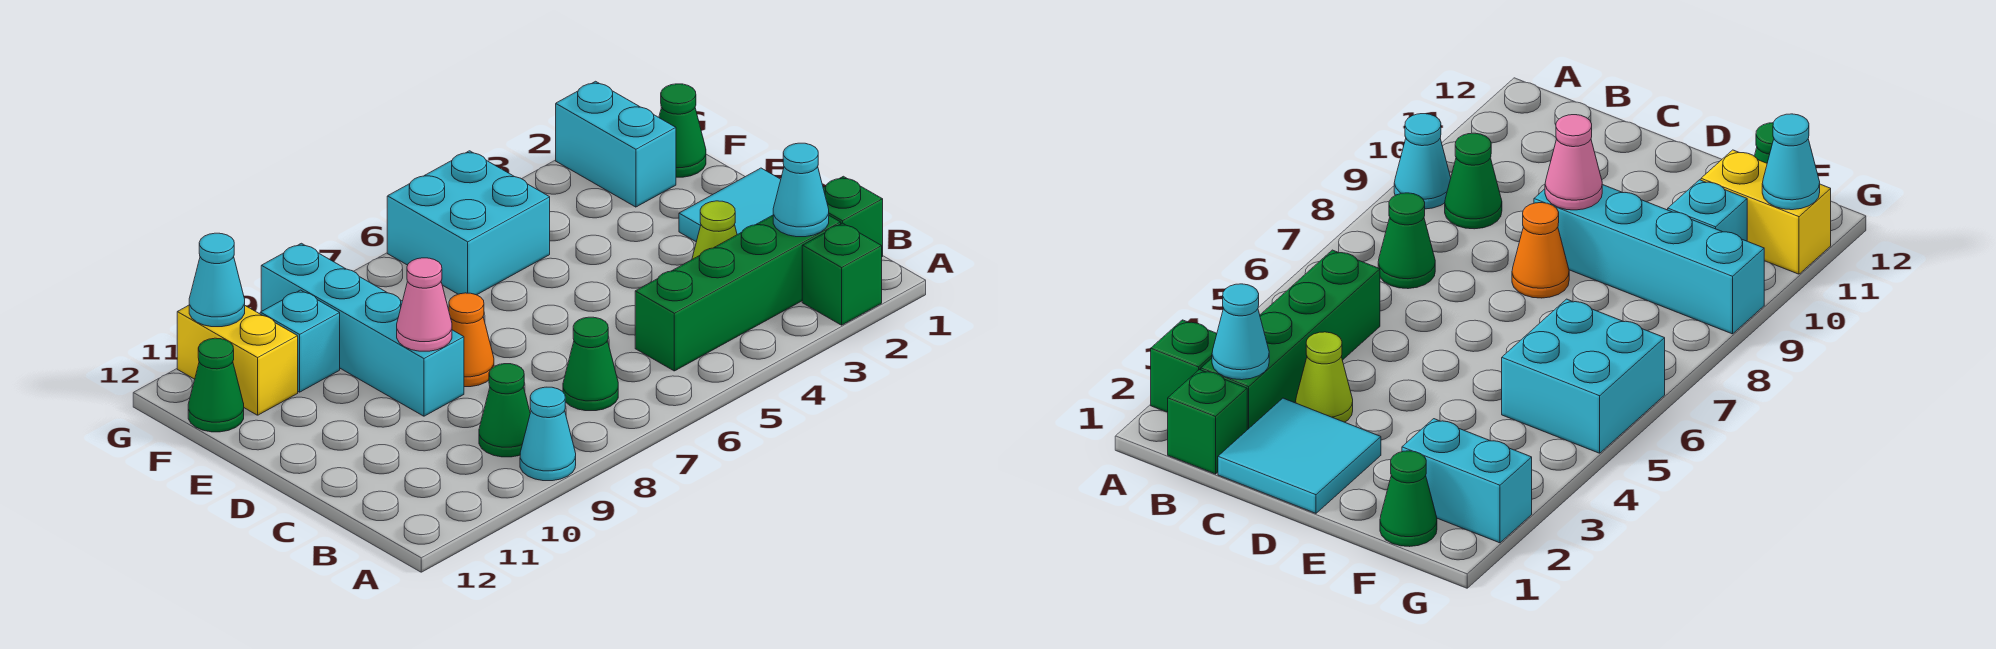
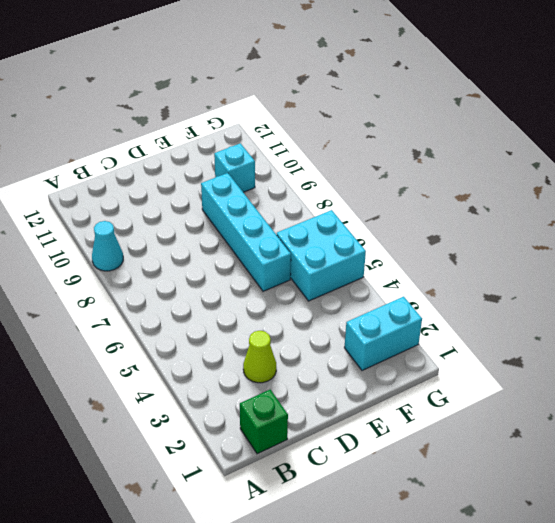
cyan 1x4 brick [201,173,291,291] -> cyan 1x4 brick turned to [261,243,464,416]
none -> green 1x1 brick [802,223,882,325]
none -> green 1x4 brick [635,215,841,371]
none -> green 1x1 cone [563,317,618,411]

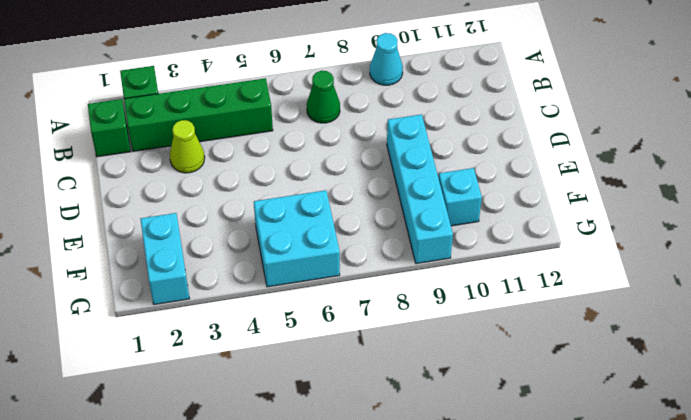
none -> green 1x1 cone [479,364,530,457]
none -> cyan 2x2 tile [679,168,781,242]
none -> orange 1x1 cone [449,293,494,387]

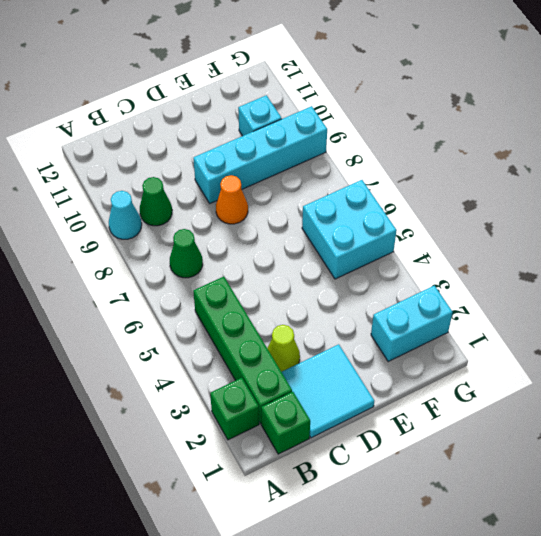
none -> green 1x1 cone [659,84,706,177]
none -> yellow 1x2 brick [177,305,298,415]
none -> green 1x1 cone [188,338,244,432]

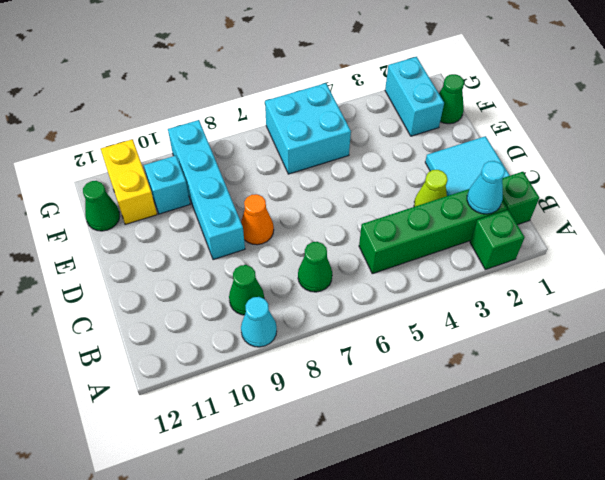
none -> pink 1x1 cone [397,258,452,351]
none -> cyan 1x1 cone [189,233,245,327]

